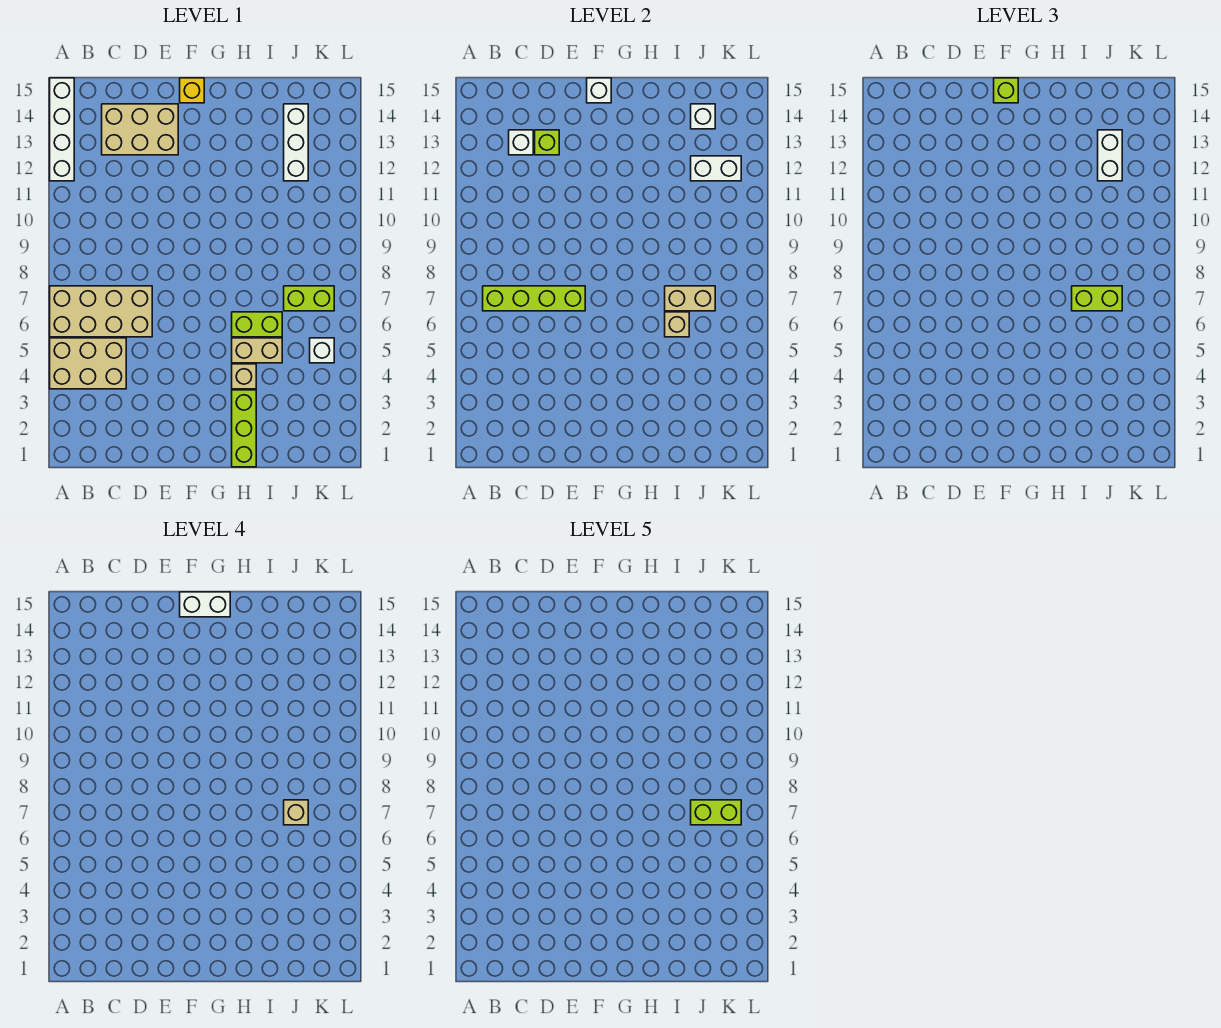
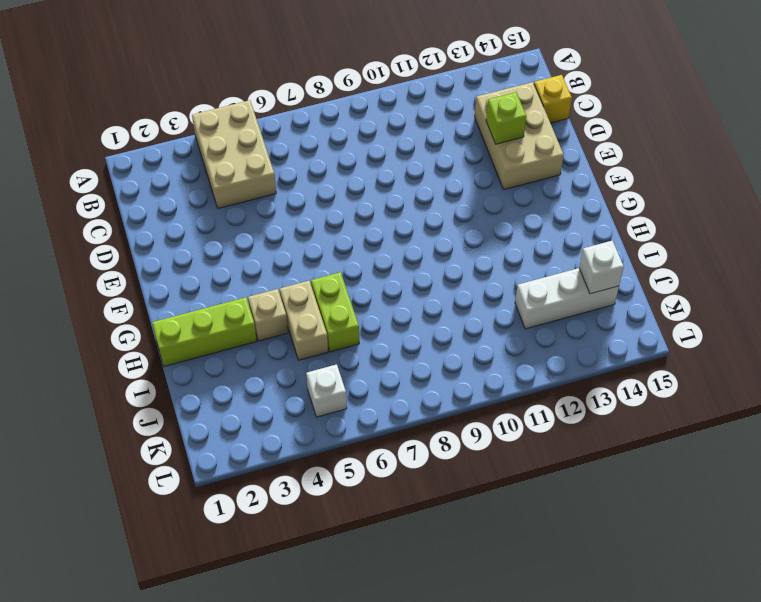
yellow 1x1 brick [534,75,572,123] -> yellow 1x1 brick moved to [180,78,204,103]
none -> tan 2x4 brick [50,286,152,337]
none -> white 1x4 brick [50,78,74,181]
none -> lime 1x2 brick [284,286,334,311]

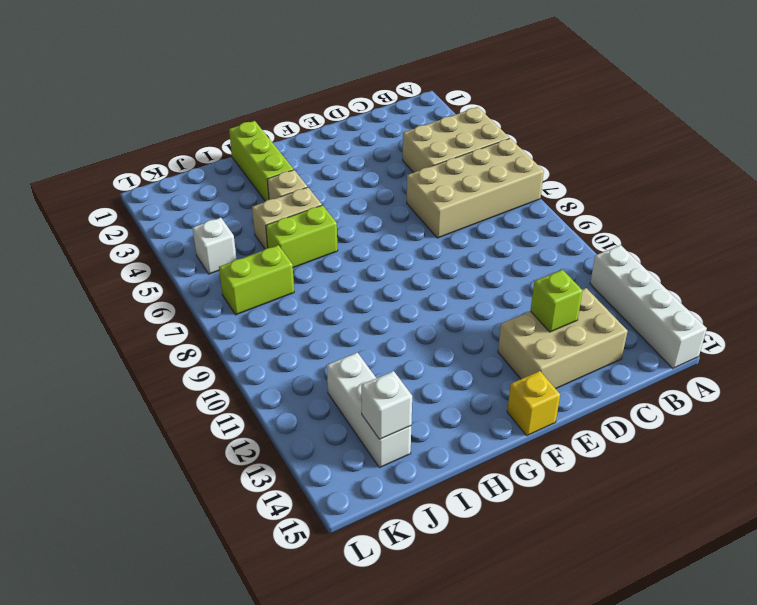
none -> lime 1x4 brick [483,286,585,311]
none -> white 1x1 brick [509,130,533,155]
none -> white 1x1 brick [587,78,611,103]

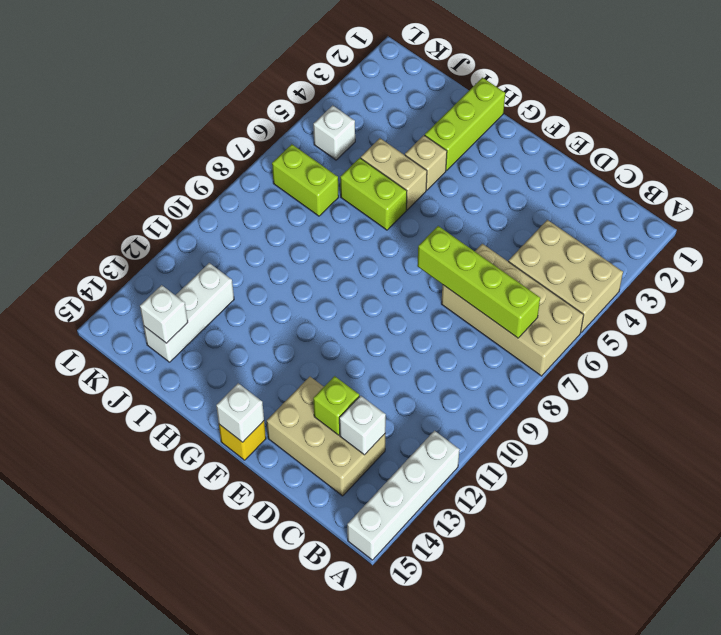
none -> tan 1x1 brick [665,312,689,337]
none -> tan 1x2 brick [665,286,715,311]
none -> white 1x2 brick [691,156,741,181]

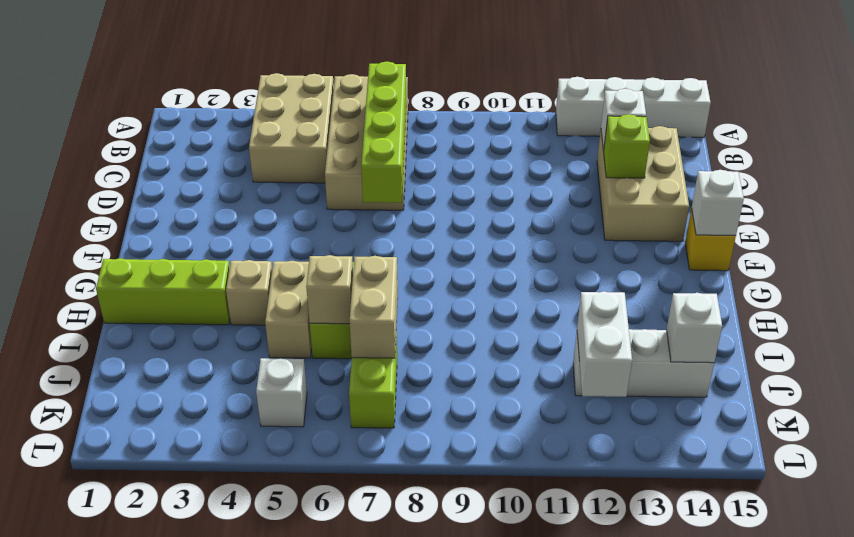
none -> lime 1x1 brick [994,78,1018,103]
none -> lime 1x2 brick [1072,286,1122,311]
none -> white 1x2 brick [1098,130,1122,181]

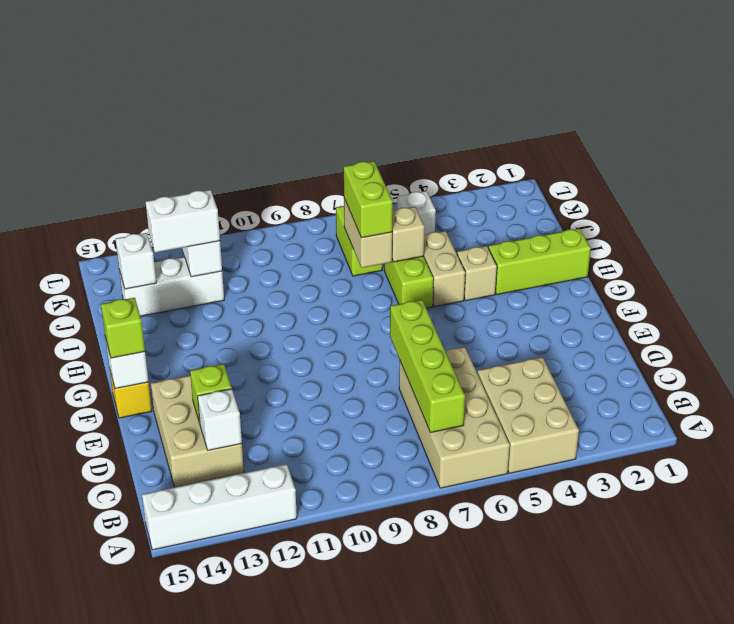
none -> white 1x2 brick [180,592,230,617]
none -> tan 1x1 brick [284,800,308,825]
none -> lime 1x2 brick [691,800,741,825]

